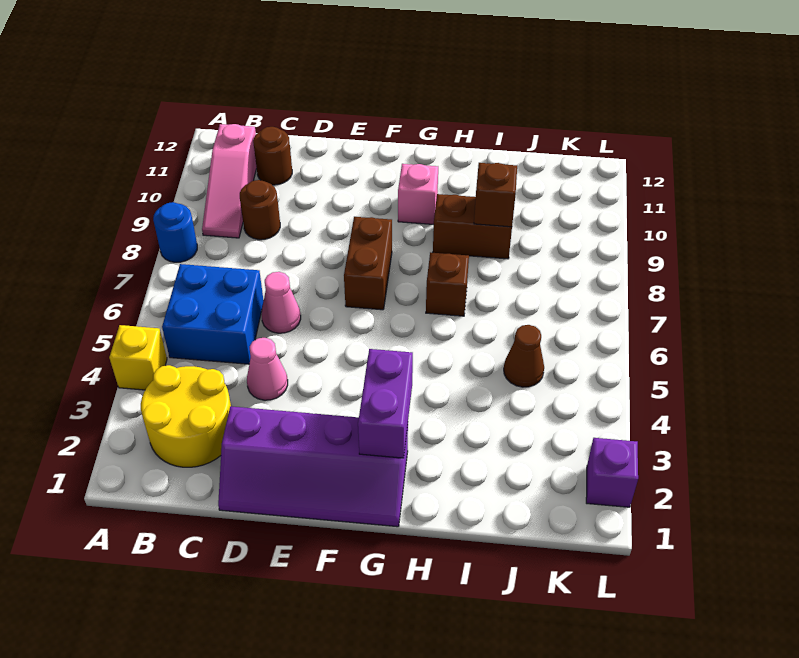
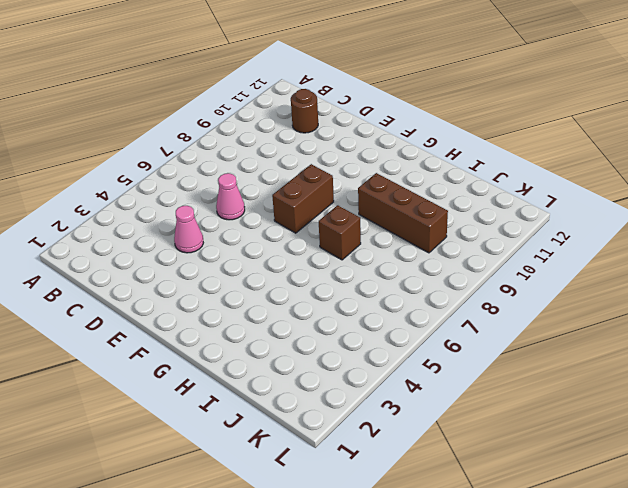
brown 1x3 brick [358,173,448,253] -> brown 1x2 brick [433,194,512,259]
none -> yellow 1x1 brick [109,325,167,390]
none -> blue 1x1 round brick [153,202,197,262]
none -> yellow 2x2 round brick [141,365,231,467]

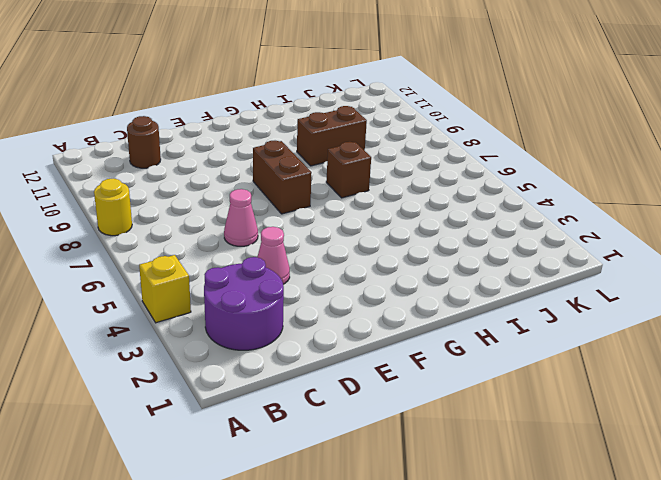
yellow 1x1 round brick [94,179,132,236] -> blue 1x1 round brick [153,202,197,262]
purple 2x2 round brick [204,257,284,350] -> yellow 2x2 round brick [141,365,231,467]
none -> blue 2x2 brick [162,264,264,364]
none -> pink 1x3 slope [202,124,257,238]
none -> brown 1x1 round brick [240,180,280,240]

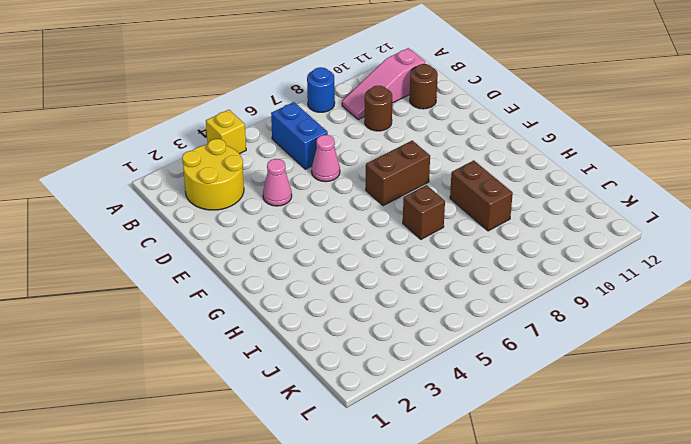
blue 1x2 brick [271,102,328,169] -> blue 2x2 brick [162,264,264,364]
none -> purple 2x4 slope [218,406,408,527]
none -> pink 1x1 brick [398,164,438,225]
none -> brown 1x1 cone [504,325,544,387]

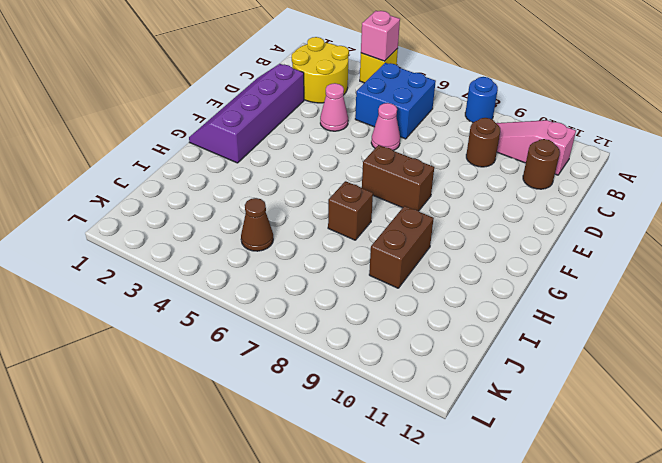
pink 1x1 brick [361,11,400,61] -> pink 1x1 brick moved to [398,164,438,225]
none -> purple 1x1 brick [586,438,638,507]
none -> purple 1x2 brick [358,349,413,458]
none -> brown 1x1 brick [474,163,517,227]

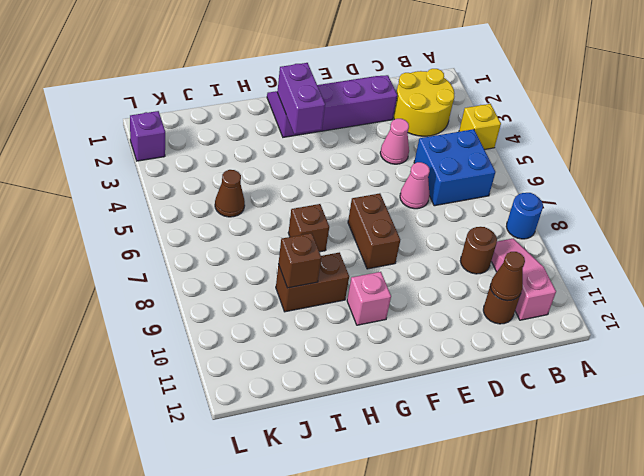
brown 1x1 cone [490,252,525,301] -> none

